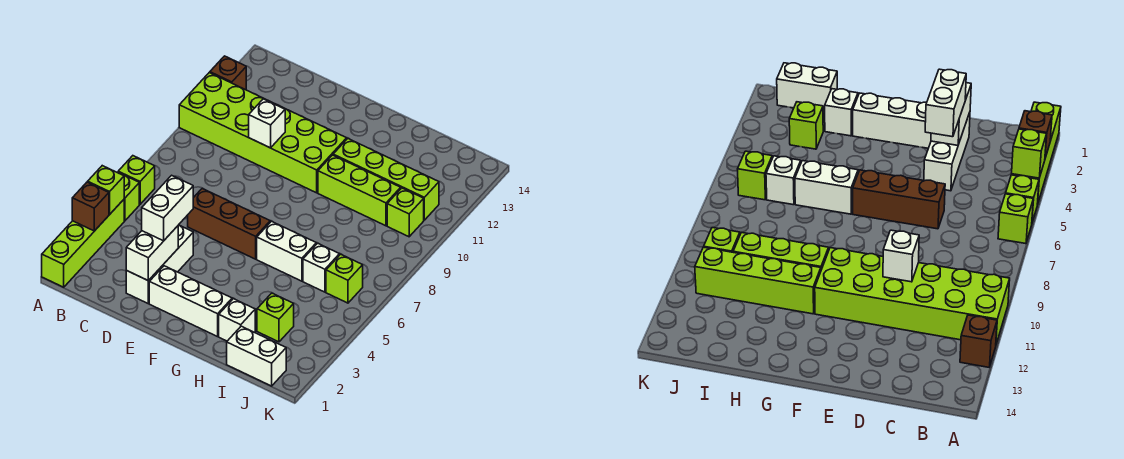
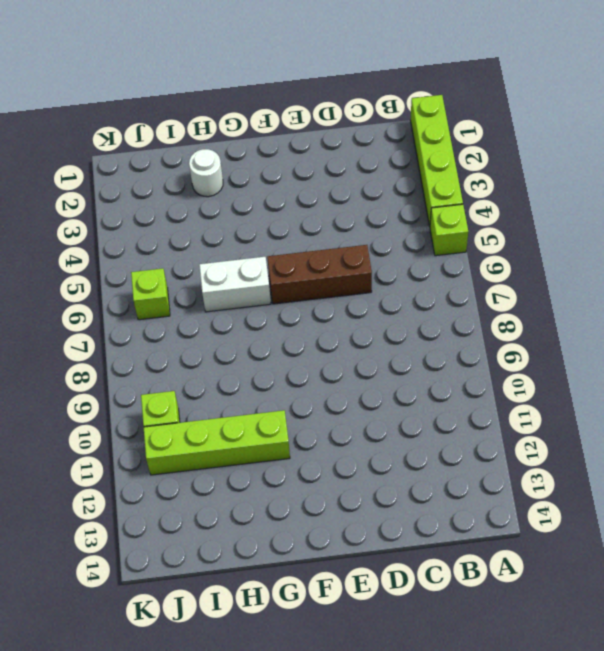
white 1x1 round brick [189,149,223,197] -> white 1x1 brick [219,299,255,341]
none -> lime 1x1 brick [118,156,155,204]
none -> lime 2x6 brick [179,73,347,193]
none -> brown 1x1 brick [210,56,246,90]

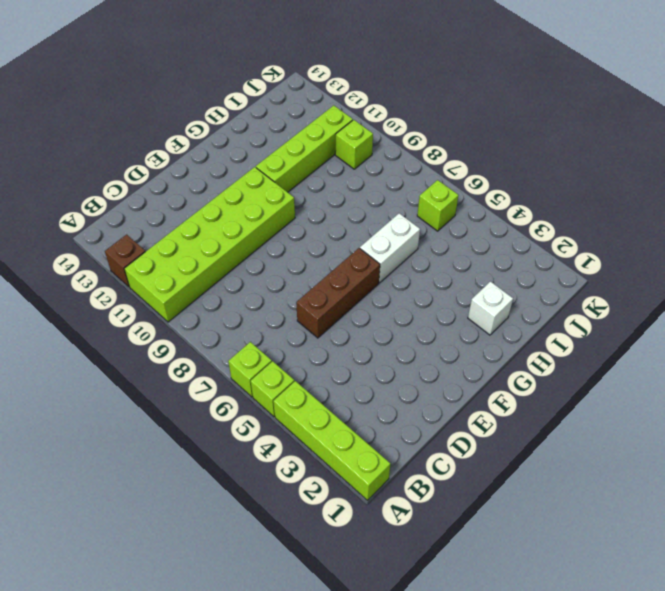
none -> white 1x3 brick [126,225,193,303]
none -> white 1x3 brick [149,266,232,337]
none -> lime 1x3 brick [318,155,401,226]

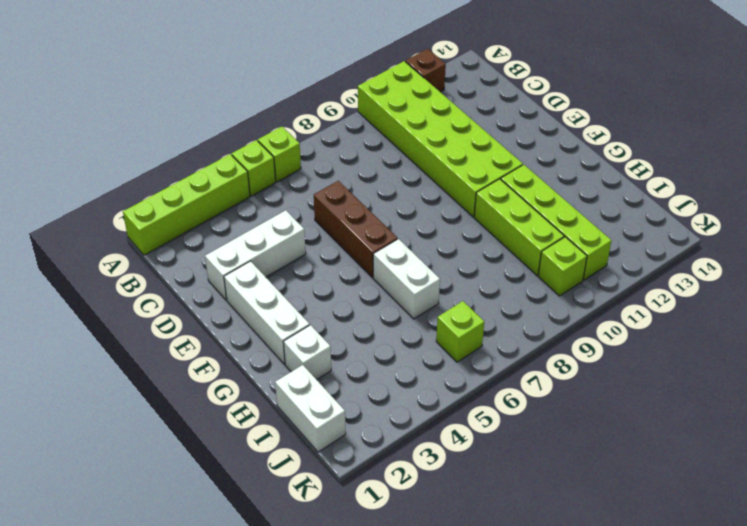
none -> lime 1x1 brick [257,293,294,342]
none -> white 1x1 brick [303,243,340,292]
none -> brown 1x1 brick [72,182,109,231]

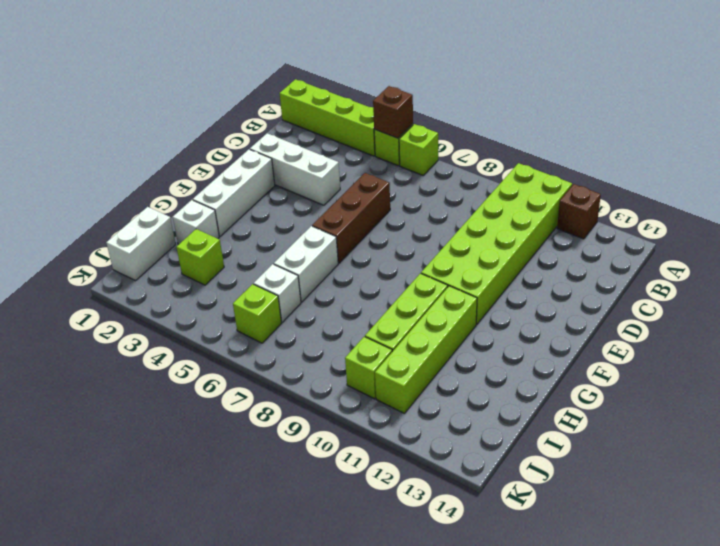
brown 1x1 brick [373,86,413,138] -> brown 1x1 brick moved to [72,182,109,231]
none -> lime 1x1 brick [88,166,124,214]
none -> white 1x2 brick [126,226,178,281]
none -> white 1x1 brick [249,99,285,148]

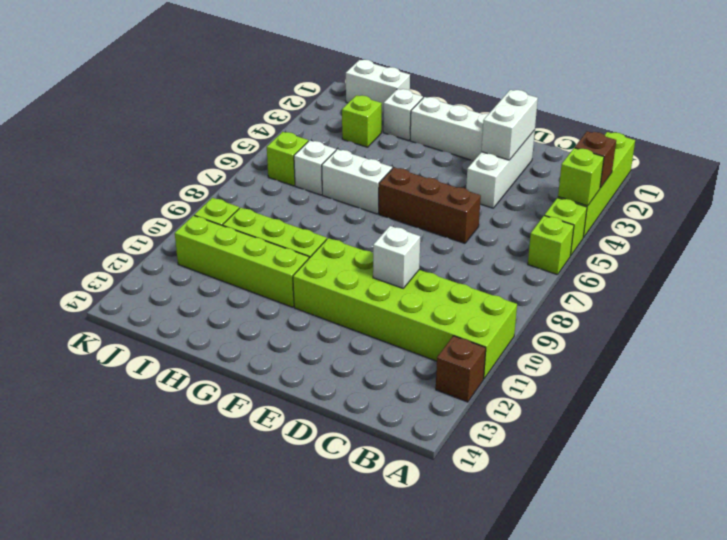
none -> white 1x2 brick [142,175,193,241]

